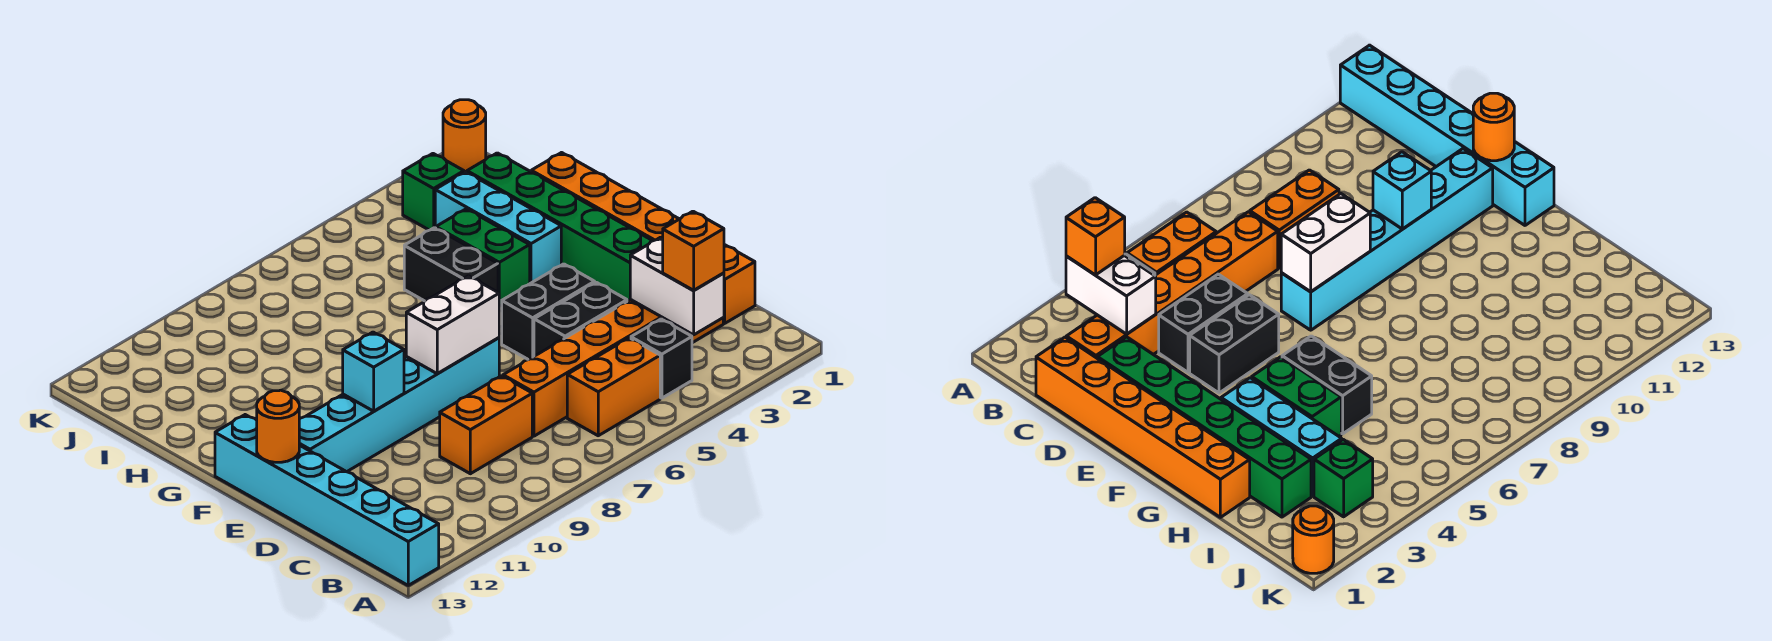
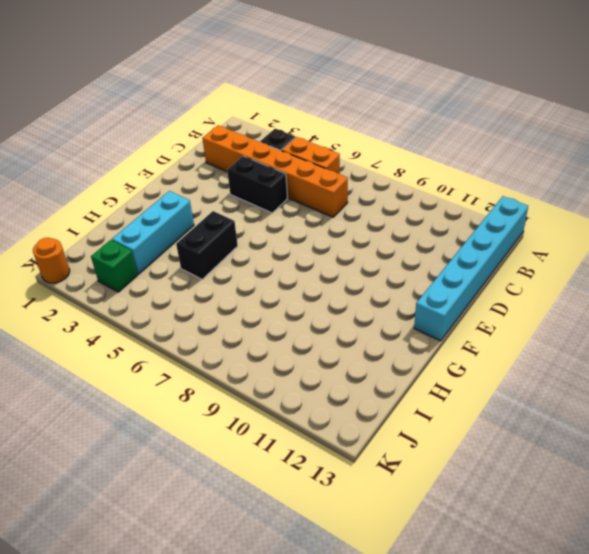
none -> orange 1x6 brick [531,153,755,323]
none -> orange 1x2 brick [440,376,532,474]
none -> green 1x6 brick [467,153,652,301]

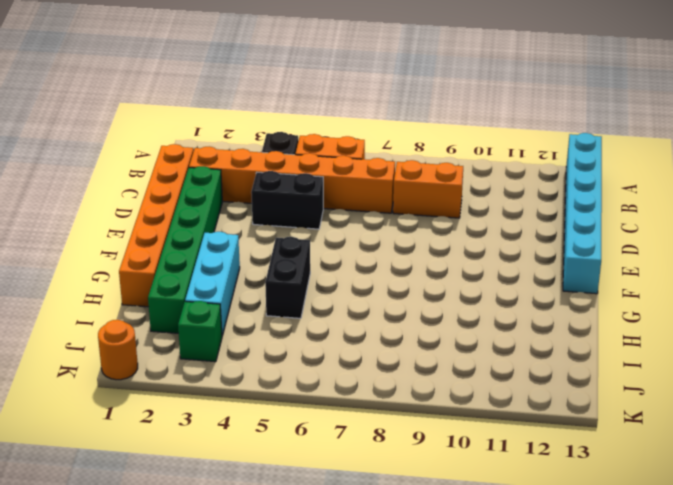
none -> black 1x2 brick [502,264,595,360]
none -> cyan 1x6 brick [299,338,499,472]
none -> green 1x2 brick [436,209,530,306]

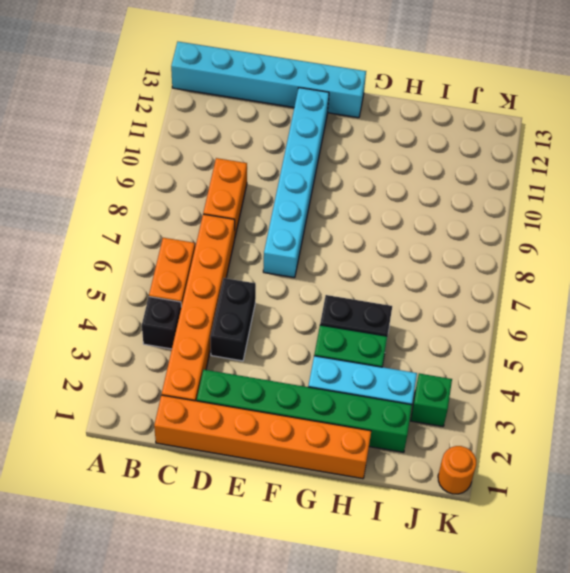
none -> black 1x2 brick [502,264,595,360]
none -> white 1x2 brick [630,237,724,335]
none -> white 1x2 brick [406,276,499,374]

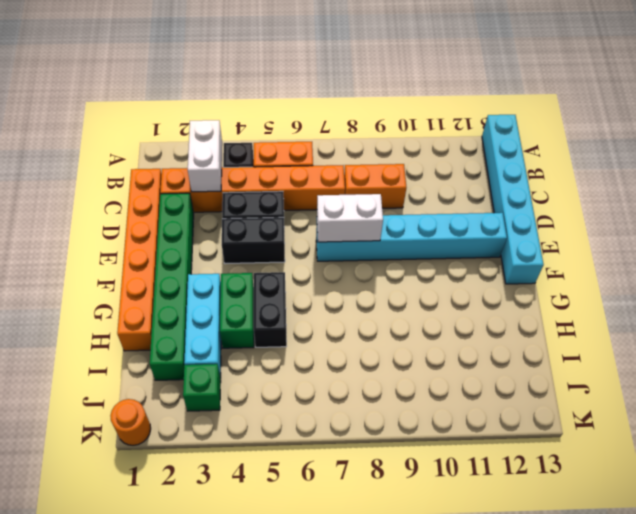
none -> cyan 1x1 brick [343,332,404,411]
none -> orange 1x1 round brick [257,390,299,462]
none -> orange 1x1 brick [663,211,724,290]

